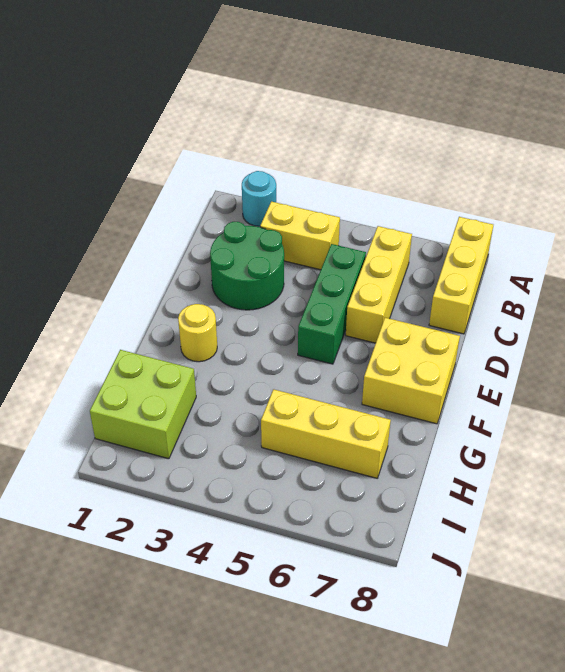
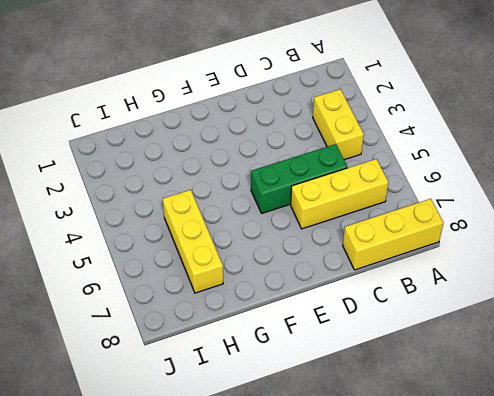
none -> cyan 1x1 round brick [242,171,276,226]
none -> green 2x2 round brick [210,222,284,310]

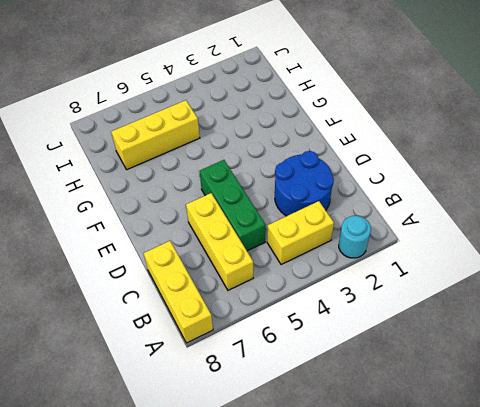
blue 2x2 round brick [275,151,334,216] -> green 2x2 round brick [210,222,284,310]
none -> yellow 2x2 brick [362,318,460,424]
none -> yellow 1x1 round brick [178,304,217,362]

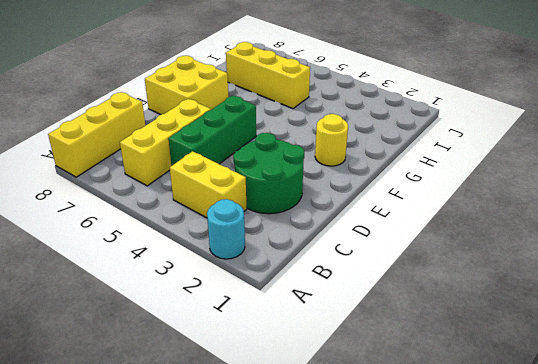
none -> lime 2x2 brick [90,350,196,459]

